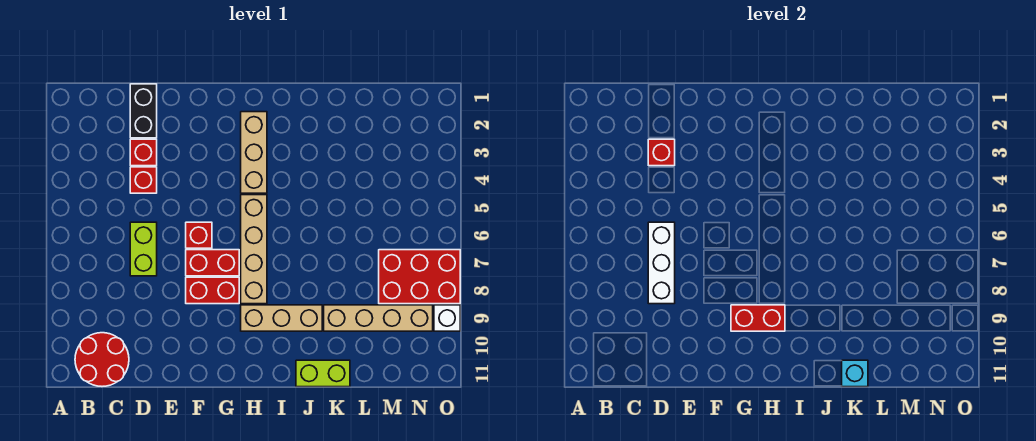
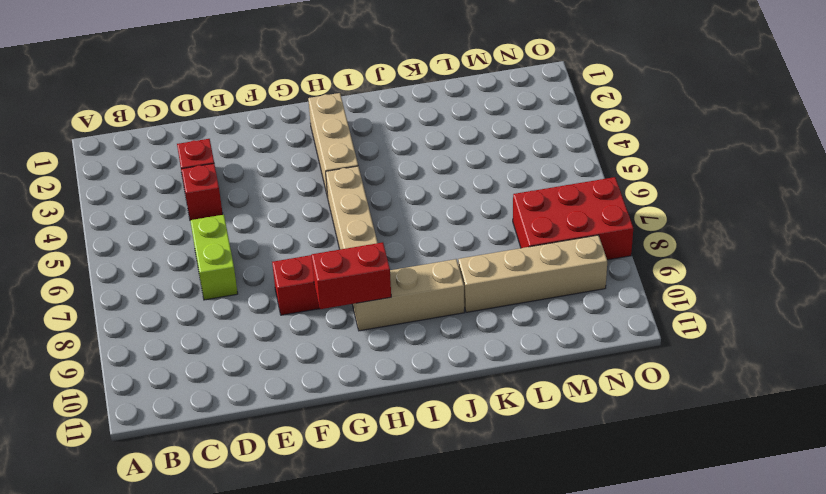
none -> red 2x2 round brick [75,333,129,386]
none -> black 1x2 brick [130,84,157,138]
none -> red 1x1 brick [186,222,212,248]

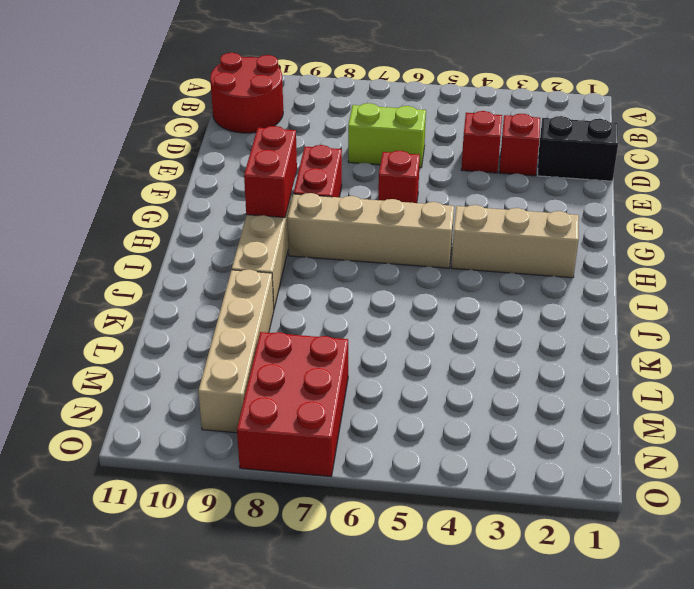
none -> red 1x2 brick [186,250,239,276]
none -> lime 1x2 brick [296,360,350,387]
none -> white 1x1 brick [434,305,460,331]

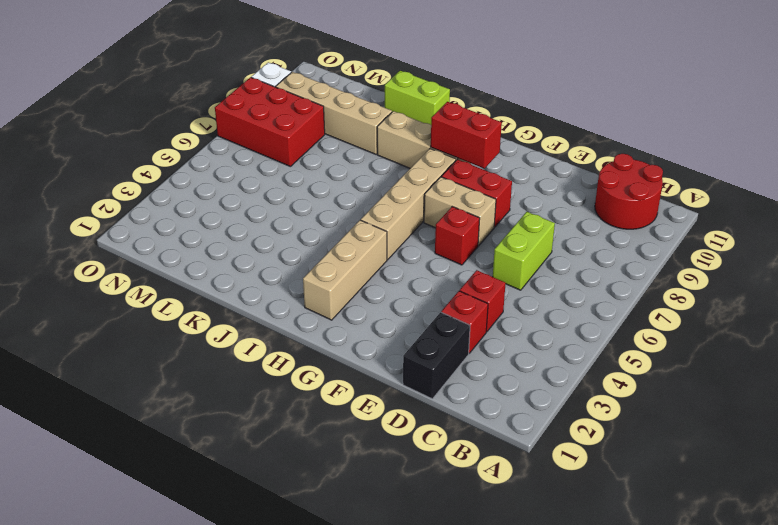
tan 1x2 brick [424,177,496,246] -> red 1x2 brick [186,250,239,276]
none -> red 1x1 brick [648,139,675,166]
none -> white 1x3 brick [648,222,675,304]
none -> cyan 1x1 brick [842,360,868,387]

